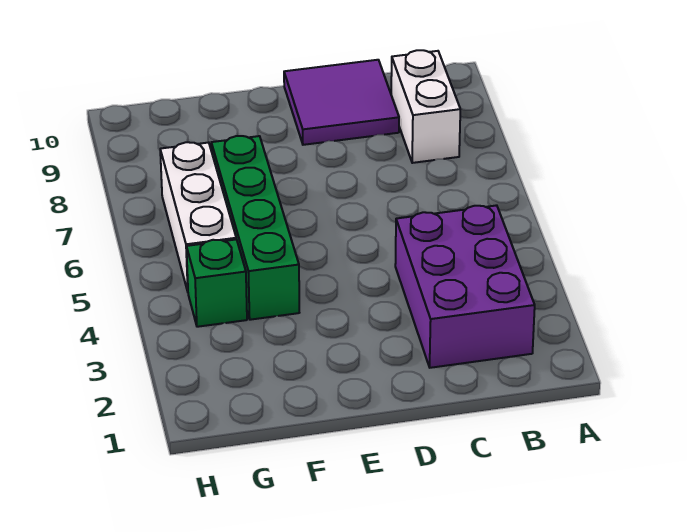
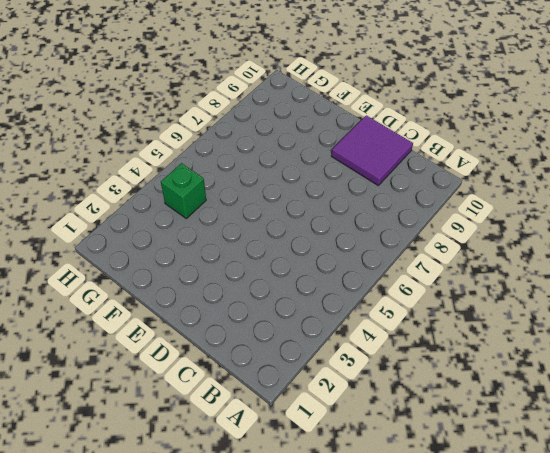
none -> purple 2x3 brick [395,205,535,368]
none -> white 1x2 brick [391,50,460,163]

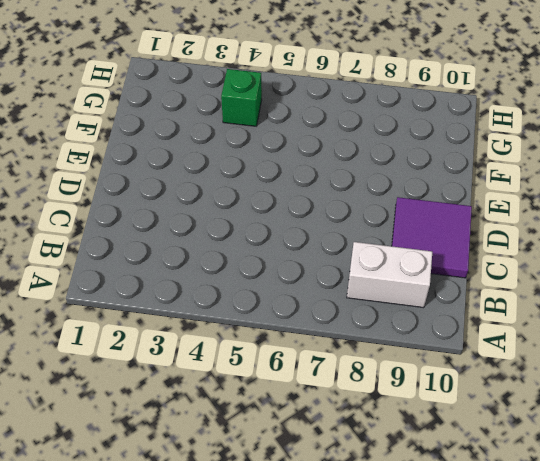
none -> purple 2x3 brick [395,205,535,368]
none -> green 1x4 brick [211,136,299,320]

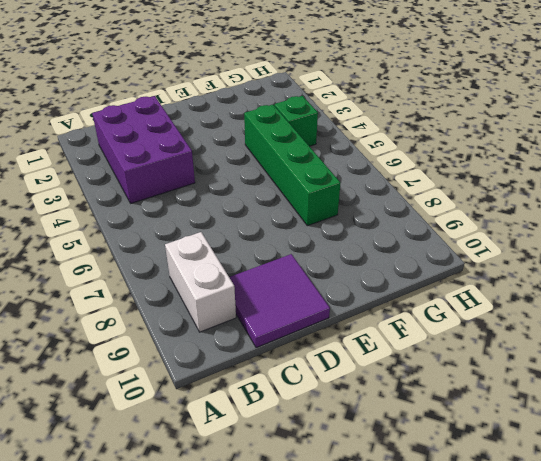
none -> white 1x3 brick [160,142,236,291]

